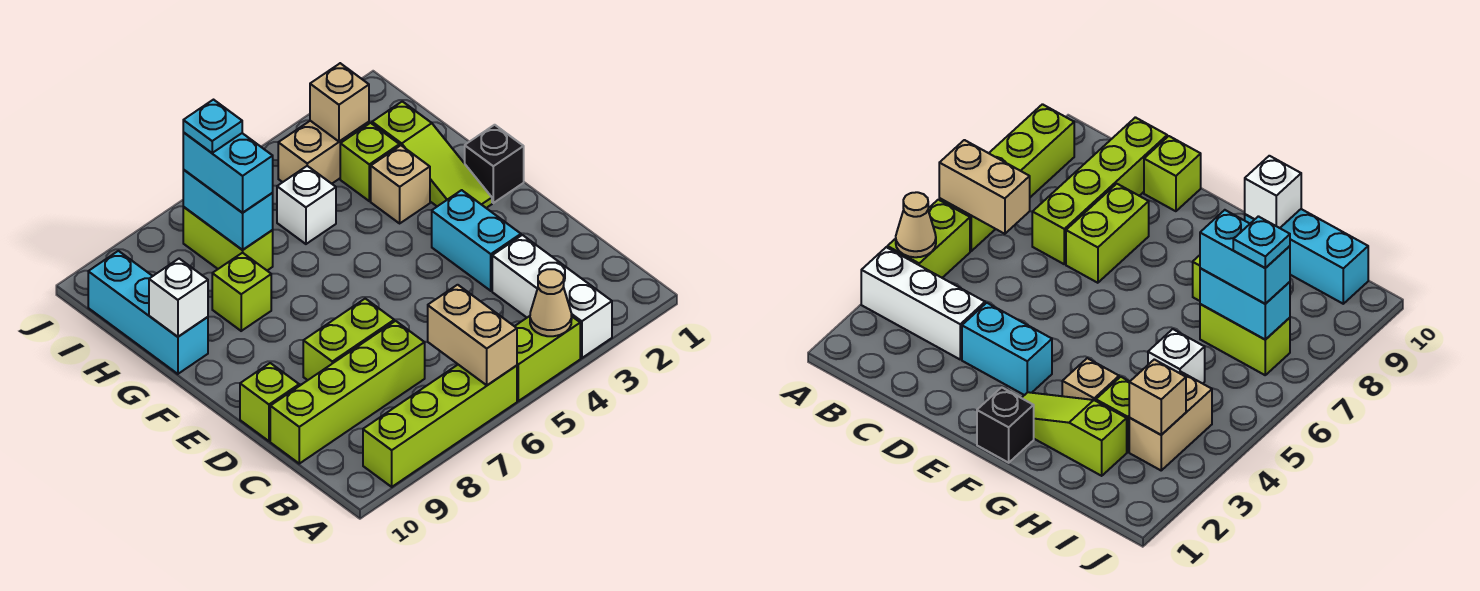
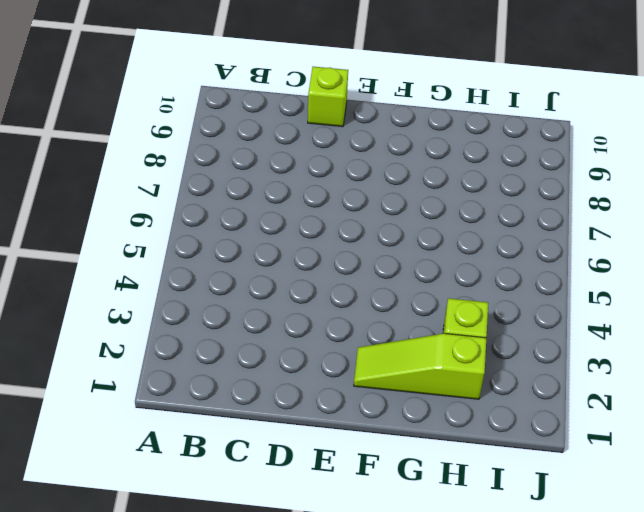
none -> white 1x3 brick [492,235,612,358]
none -> lime 1x2 brick [515,316,580,401]
none -> lime 1x4 brick [363,365,517,487]

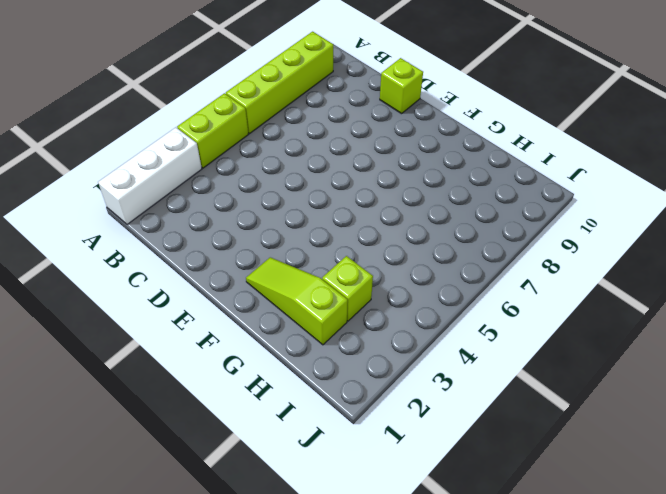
white 1x3 brick [98,127,202,224] -> white 1x3 brick turned to [492,235,612,358]
none -> lime 1x4 brick [270,321,425,464]
none -> cyan 1x2 brick [432,190,521,291]
none -> lime 1x2 brick [303,299,394,380]

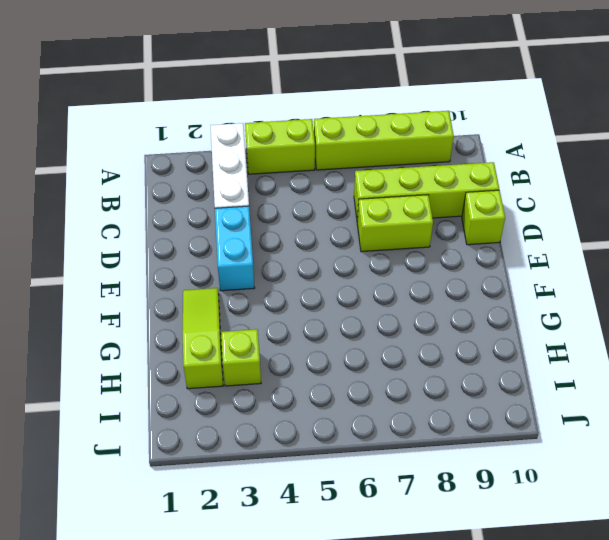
none -> black 1x1 brick [465,125,524,203]
none -> tan 1x1 brick [371,145,430,223]
none -> lime 1x1 brick [212,253,271,331]

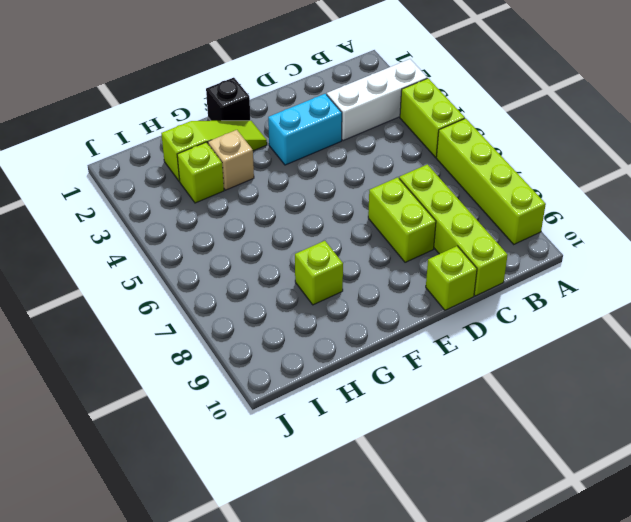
none -> cyan 1x3 brick [88,251,208,374]
none -> white 1x1 brick [277,166,336,244]
none -> lime 1x2 brick [183,207,273,270]

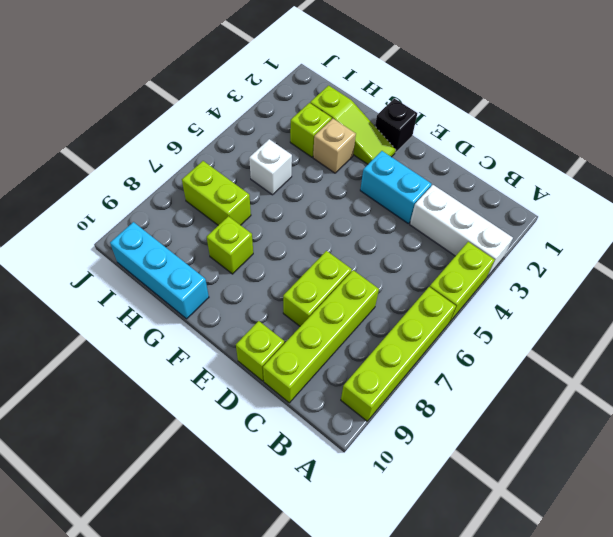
none -> tan 1x2 brick [278,121,369,184]
none -> tan 1x1 cone [530,269,572,336]
none -> tan 1x2 brick [428,285,517,385]

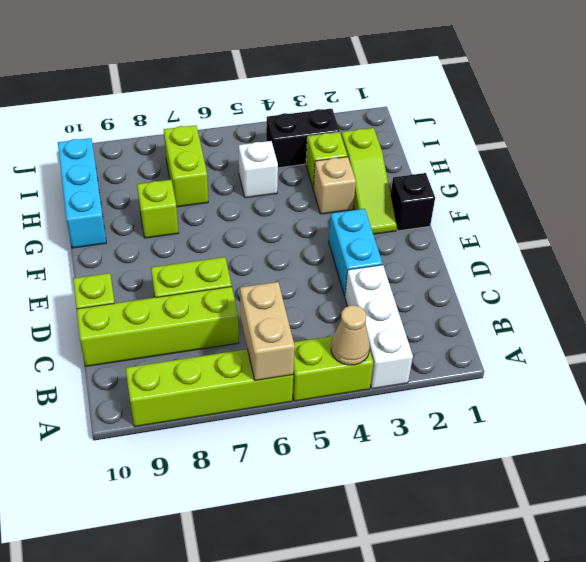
black 1x2 brick [266,109,340,168] -> tan 1x2 brick [278,121,369,184]
none -> white 1x1 brick [149,259,208,337]
none -> cyan 1x2 brick [183,170,273,250]
none -> tan 1x1 brick [310,63,369,141]

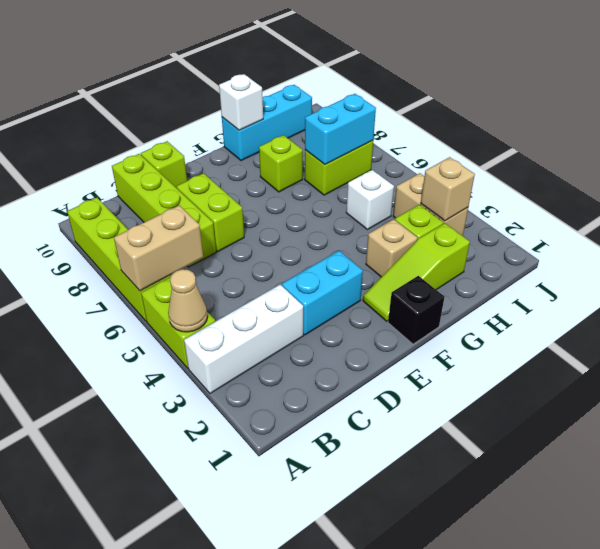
none -> cyan 1x2 brick [183,132,273,213]
none -> cyan 1x1 plate [183,100,242,153]

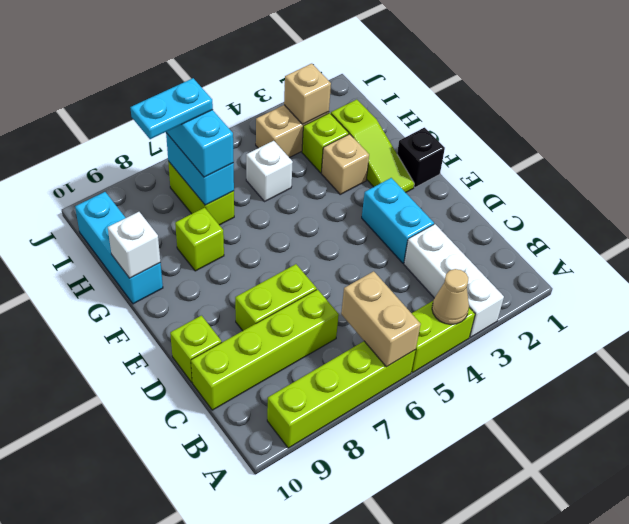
cyan 1x2 plate [130,78,213,139] -> cyan 1x1 plate [183,100,242,153]

